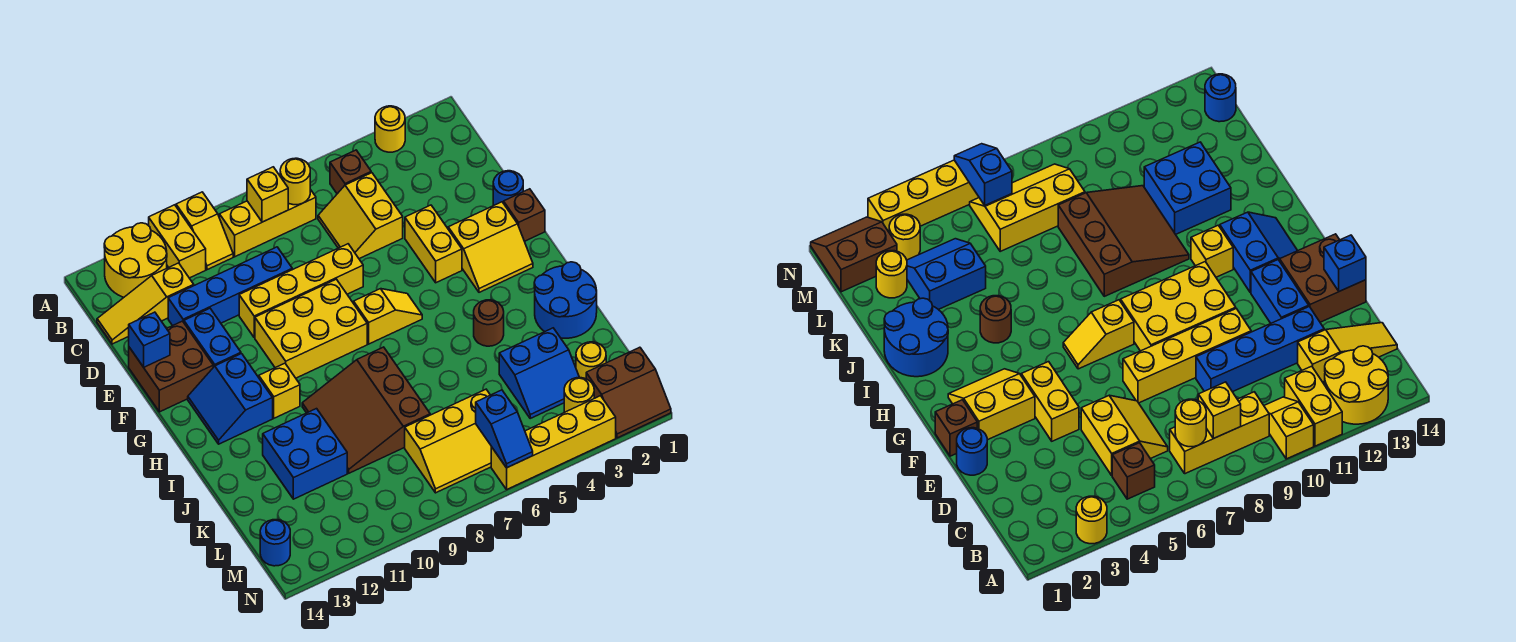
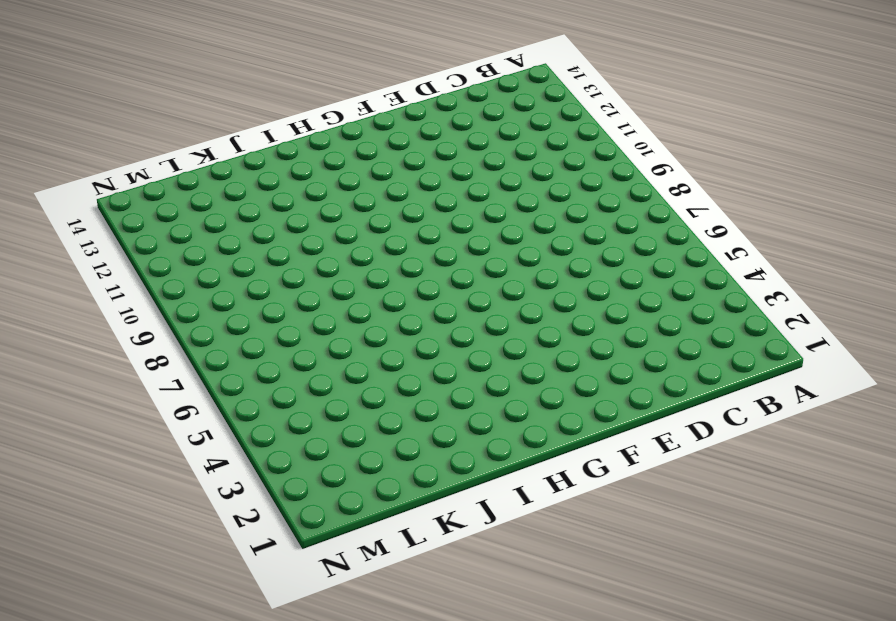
none -> yellow 1x1 round brick [375,106,405,152]
none -> yellow 1x2 slope [176,192,233,270]
none -> yellow 1x2 brick [149,205,206,278]
none -> yellow 2x2 round brick [104,223,167,297]

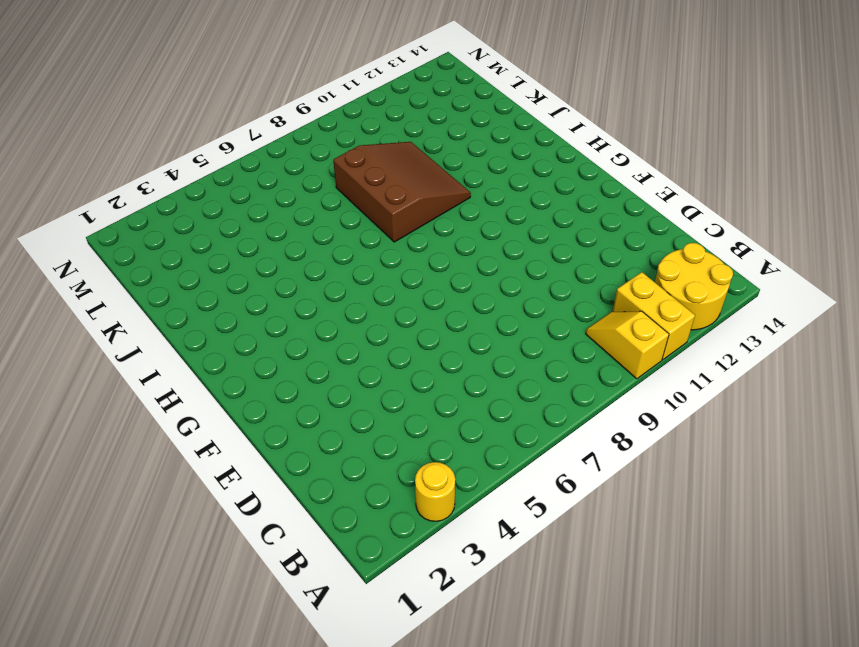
none -> brown 1x1 brick [330,150,371,194]
none -> yellow 1x3 brick [220,189,316,257]
none -> yellow 2x2 slope [318,173,403,259]
none -> yellow 1x3 slope [97,263,194,344]

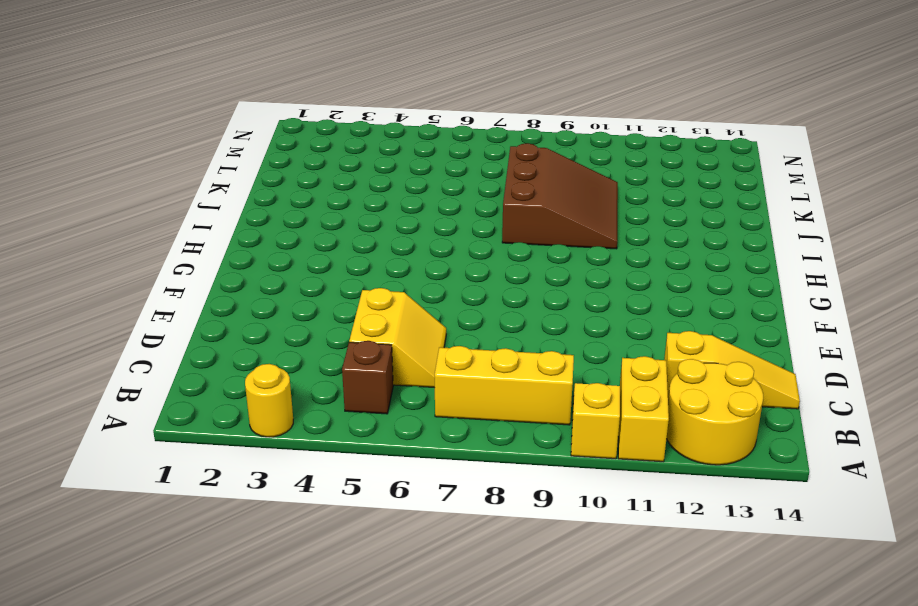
none -> blue 1x4 brick [168,247,292,326]
none -> blue 1x1 round brick [493,171,523,205]
none -> yellow 1x2 brick [405,205,462,283]
none -> yellow 1x4 brick [239,244,363,338]

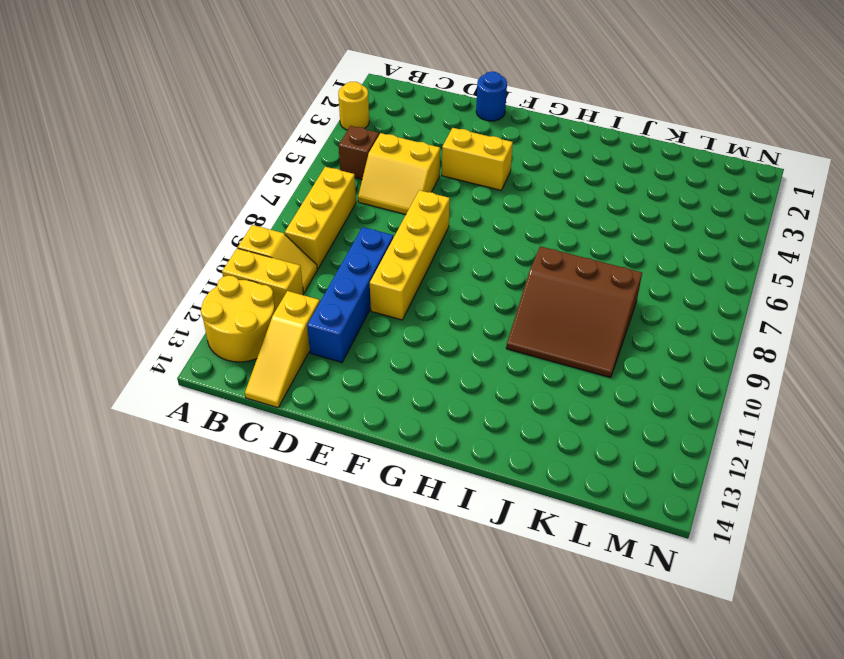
none -> blue 1x2 brick [184,308,241,367]
none -> brown 2x2 brick [129,321,213,412]
none -> brown 1x1 brick [504,189,545,241]
none -> yellow 2x2 slope [448,202,533,292]

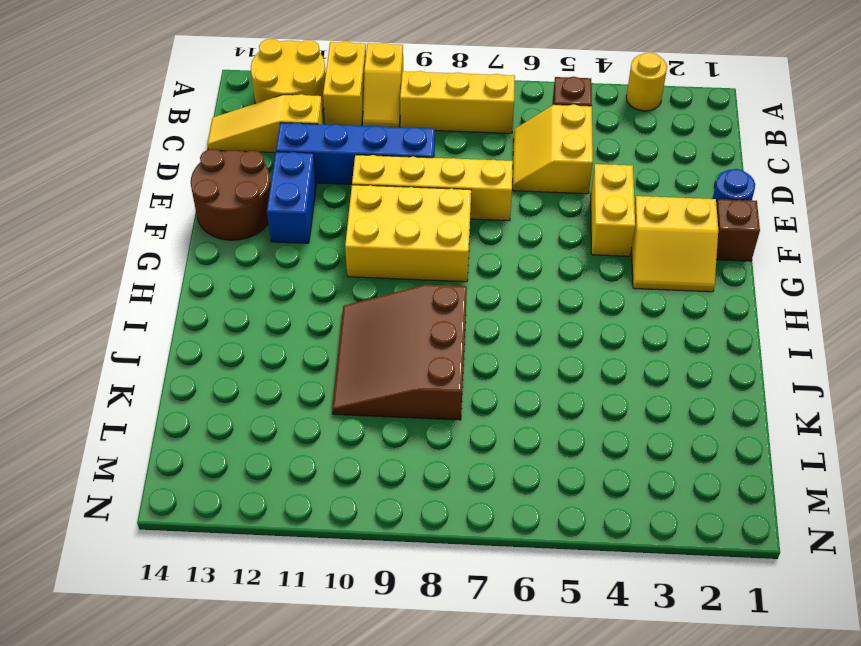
brown 2x2 round brick [191,149,271,240] -> brown 2x2 brick [129,321,213,412]
none -> yellow 1x2 slope [354,289,422,344]
none -> blue 2x2 slope [188,354,273,444]
none -> yellow 1x1 brick [259,363,300,418]
none -> blue 2x2 round brick [534,262,597,338]

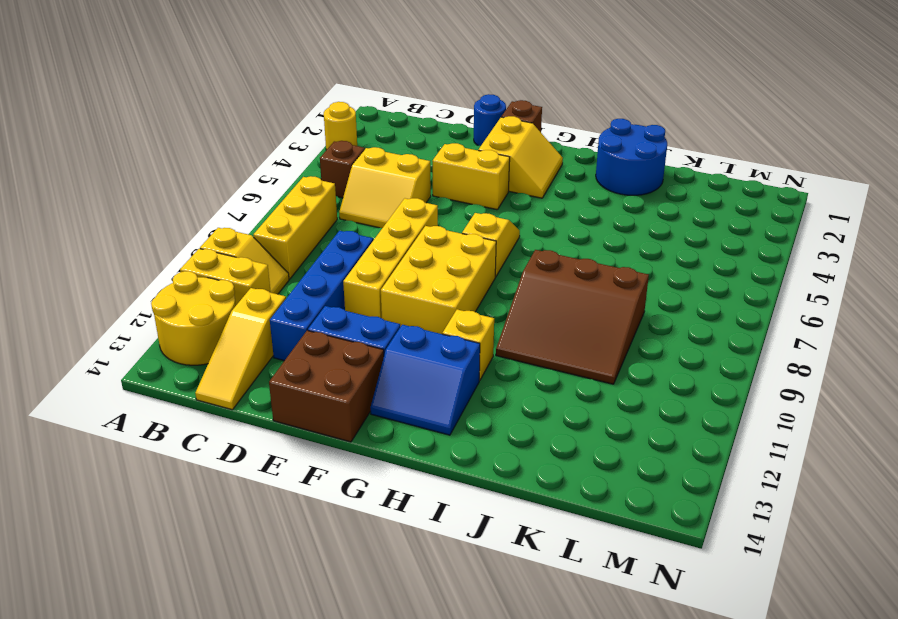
none -> brown 1x1 round brick [474,300,504,346]
none -> blue 2x2 brick [263,409,347,499]
none -> blue 2x2 slope [499,328,579,418]
none -> yellow 1x1 round brick [576,342,606,379]

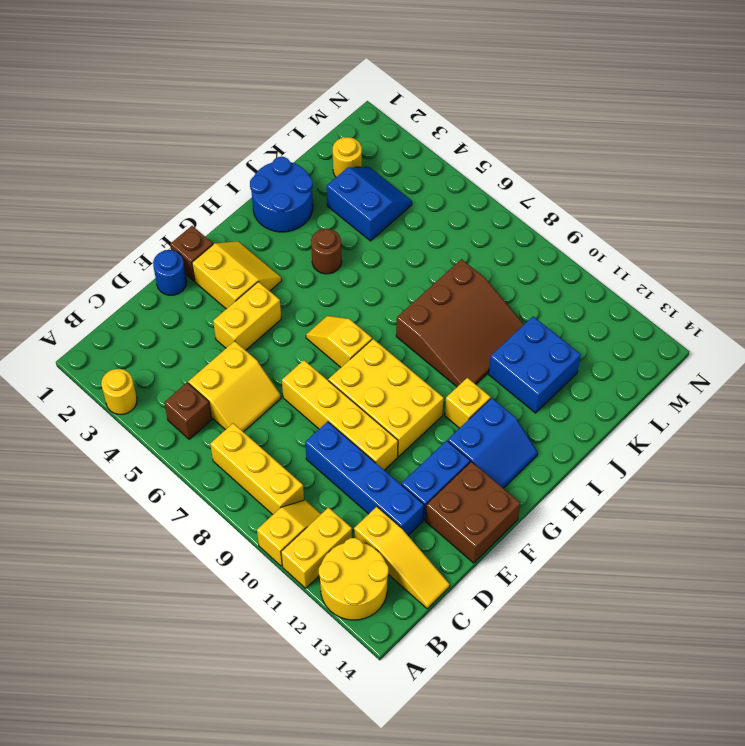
none -> yellow 2x3 slope [405,389,492,493]
none -> brown 2x2 slope [586,347,671,438]
none -> yellow 1x1 round brick [564,378,594,412]
none -> blue 1x1 round brick [260,520,290,566]

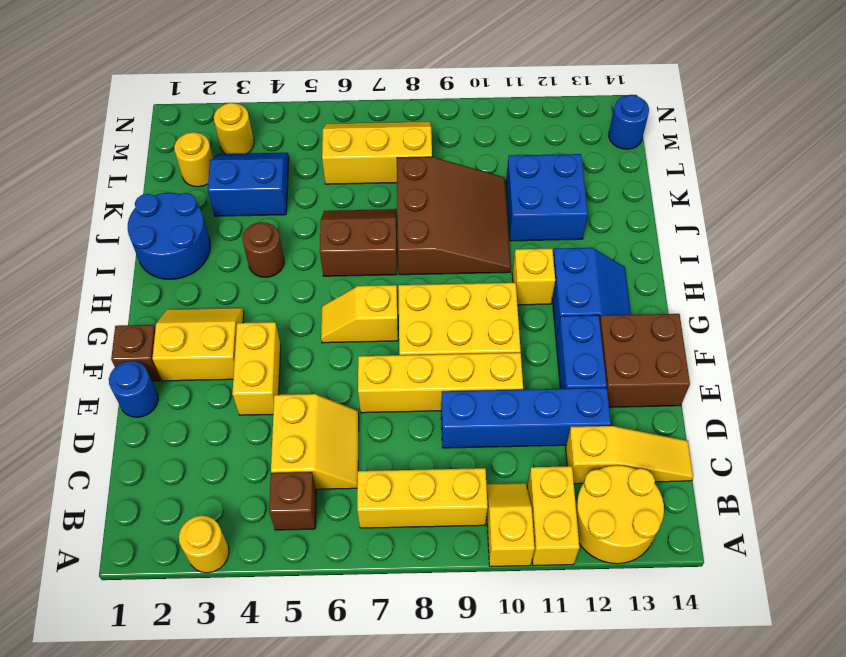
brown 2x2 slope [320,209,397,276] -> brown 2x2 slope moved to [586,347,671,438]
none -> yellow 1x4 brick [491,396,616,489]
none -> yellow 1x1 round brick [280,158,310,205]
none -> yellow 1x1 brick [247,167,288,222]
none -> blue 1x1 brick [129,312,170,367]

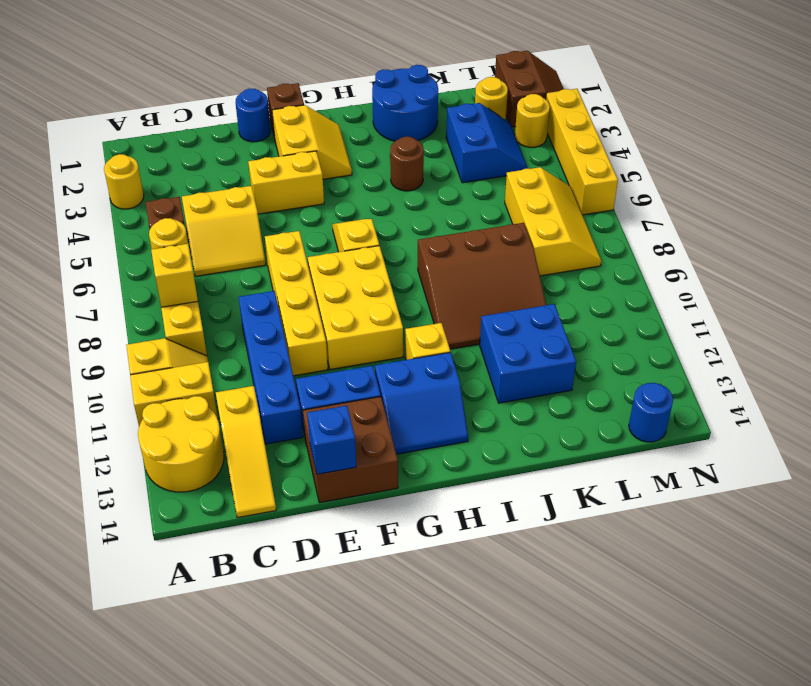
none -> blue 1x2 slope [476,390,533,468]

